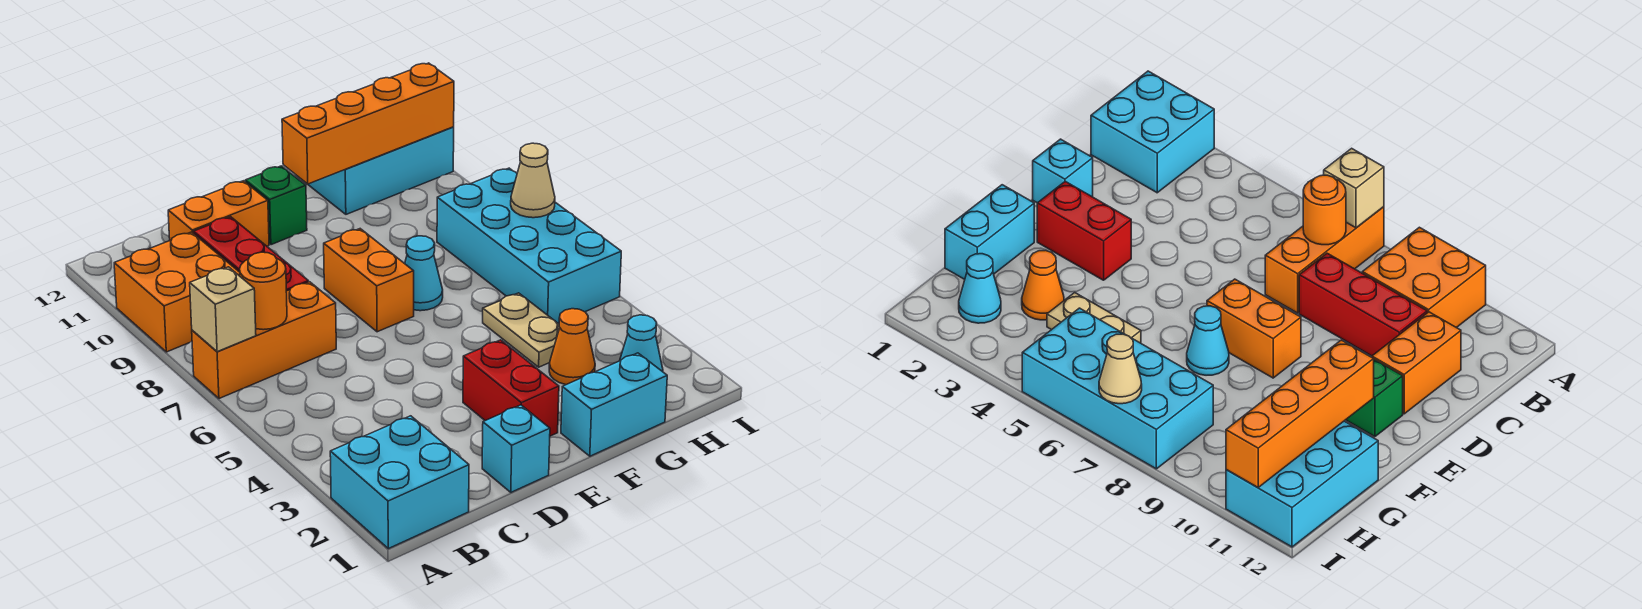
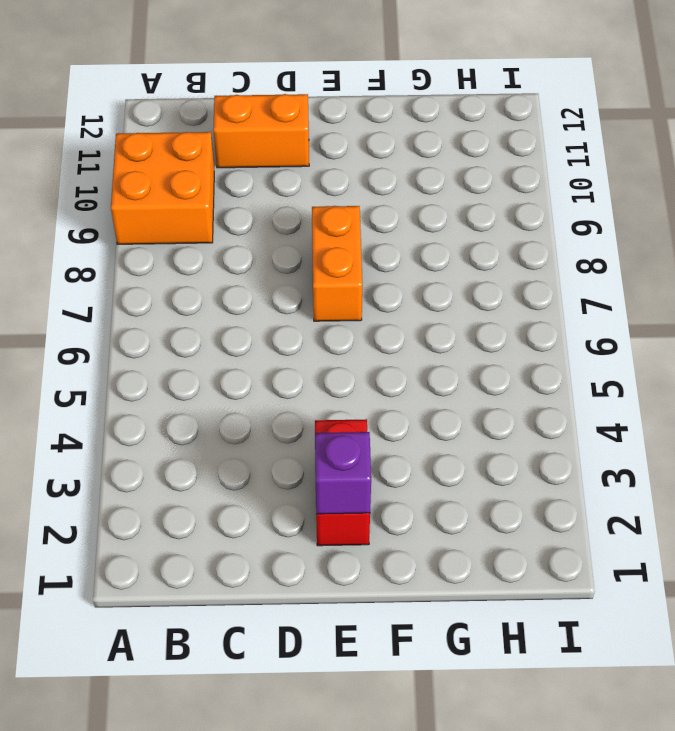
purple 1x1 brick [315,432,371,514] -> none
none -> cyan 2x2 brick [330,416,469,549]
none -> orange 1x3 brick [192,282,336,399]
none -> red 1x3 brick [194,217,308,291]

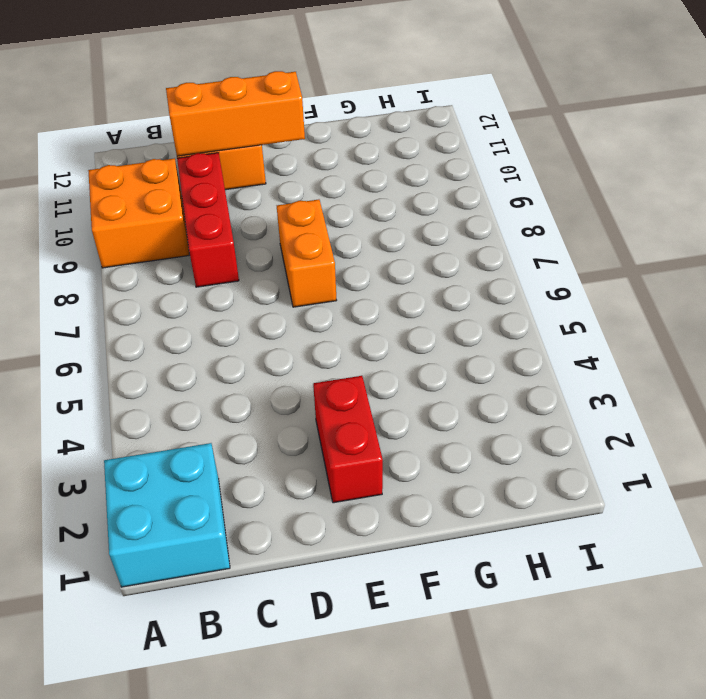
orange 1x3 brick [166,71,305,156] -> orange 1x3 brick moved to [192,282,336,399]
none -> cyan 1x1 brick [482,405,550,492]
none -> green 1x1 brick [245,166,307,245]
none -> cyan 1x2 brick [561,353,667,456]

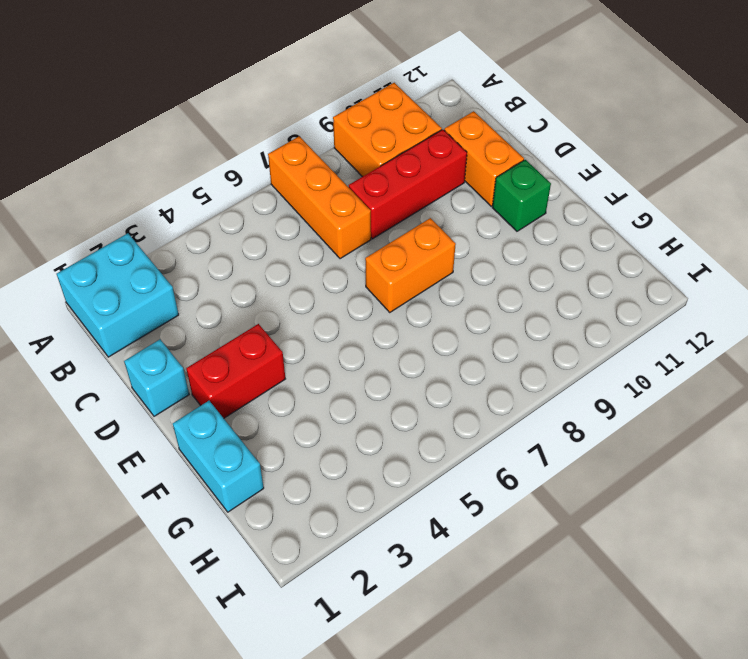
none -> cyan 1x1 cone [405,236,443,311]
none -> orange 1x1 cone [549,309,595,385]
none -> tan 1x2 plate [483,293,560,367]

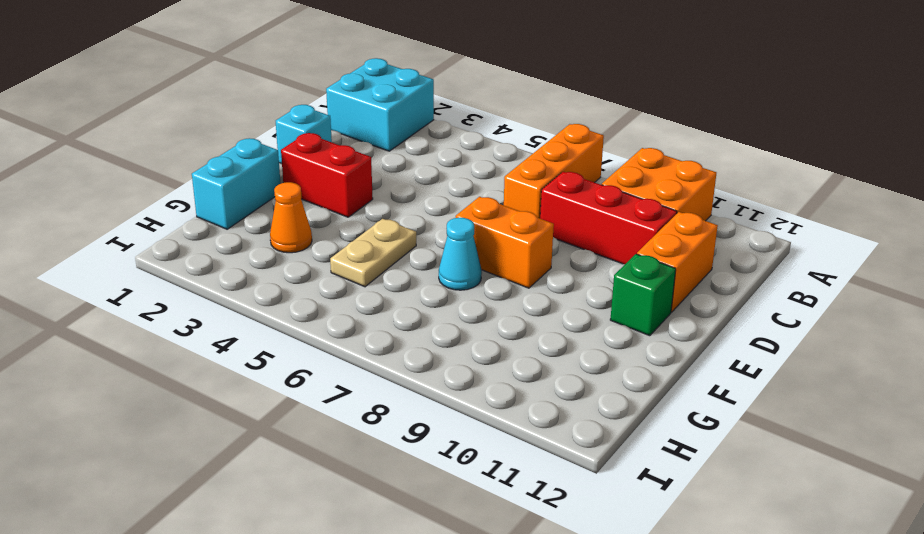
tan 1x2 plate [330,219,416,287] -> tan 1x2 plate turned to [483,293,560,367]
none -> cyan 2x3 brick [305,127,454,214]
none -> cyan 1x1 cone [620,315,663,372]
none -> cyan 2x4 brick [437,168,621,323]

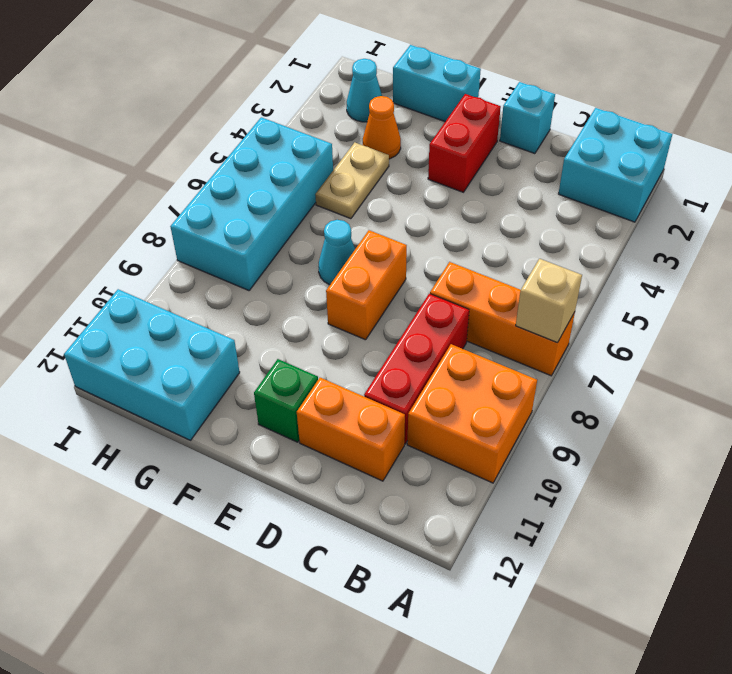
none -> orange 1x1 round brick [240,252,287,330]
none -> orange 1x4 brick [282,63,454,184]
none -> tan 1x1 cone [511,143,555,218]

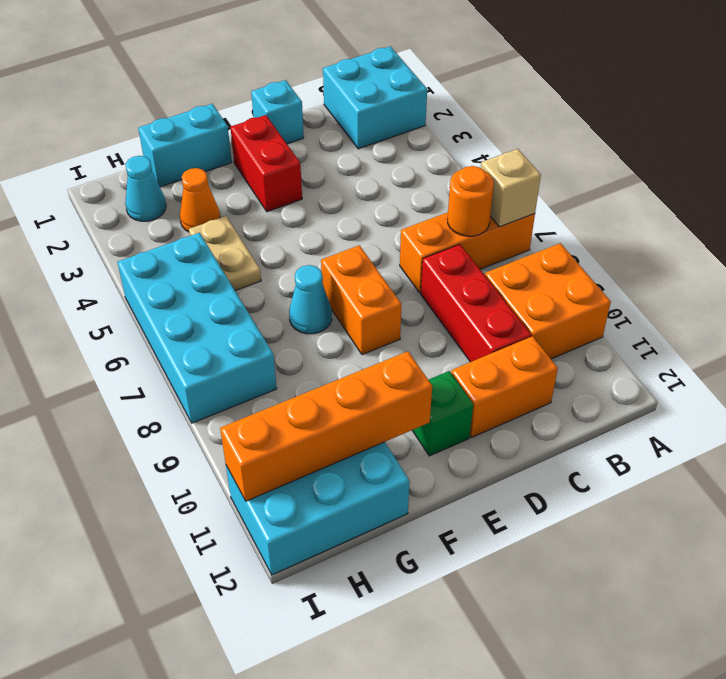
none -> tan 1x1 cone [511,143,555,218]

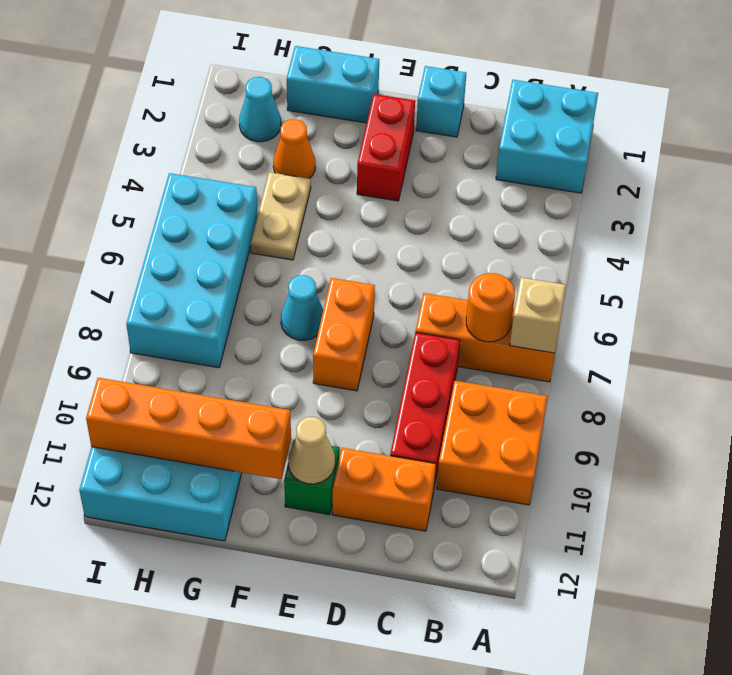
tan 1x1 cone [288,417,335,484] -> tan 1x1 cone moved to [511,143,555,218]

